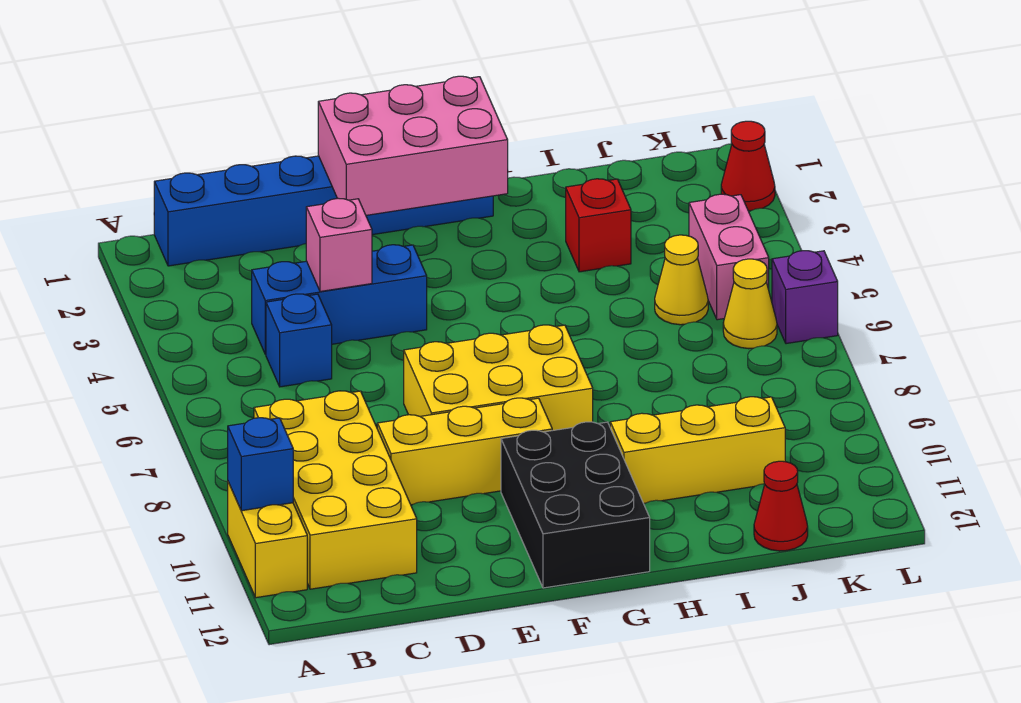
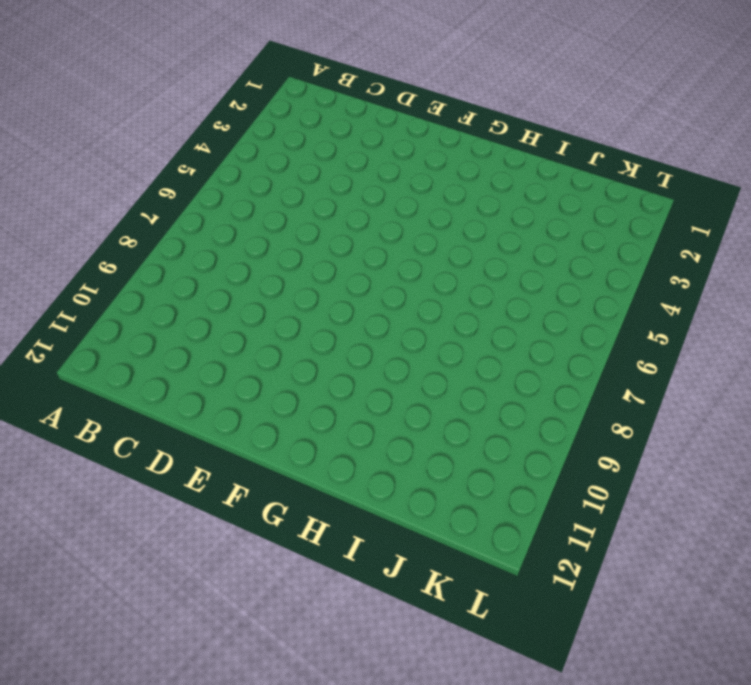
none -> yellow 1x2 brick [228,482,307,598]
none -> blue 1x6 brick [154,156,493,266]
none -> yellow 2x4 brick [254,391,417,589]

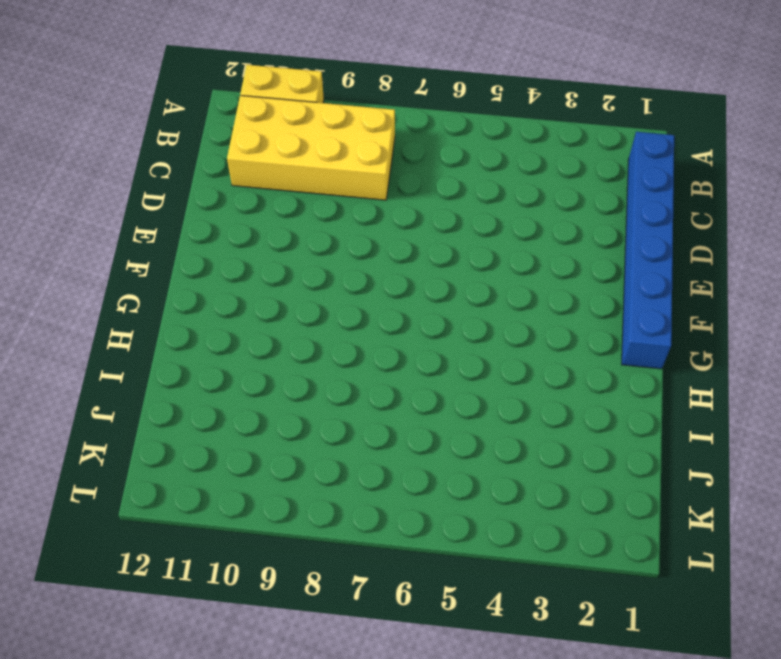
none -> blue 1x3 brick [252,245,427,355]
none -> blue 1x1 brick [266,294,332,387]
none -> yellow 1x3 brick [377,398,552,505]

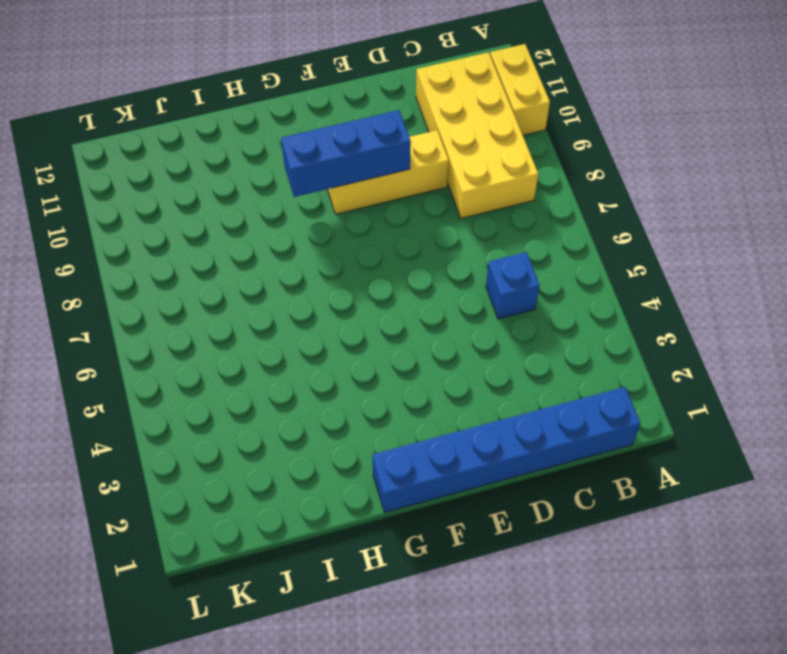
blue 1x3 brick [281,110,411,197] -> blue 1x3 brick moved to [252,245,427,355]
none -> yellow 2x3 brick [404,325,593,431]
none -> black 2x3 brick [501,422,650,588]
none -> yellow 1x3 brick [610,397,785,504]

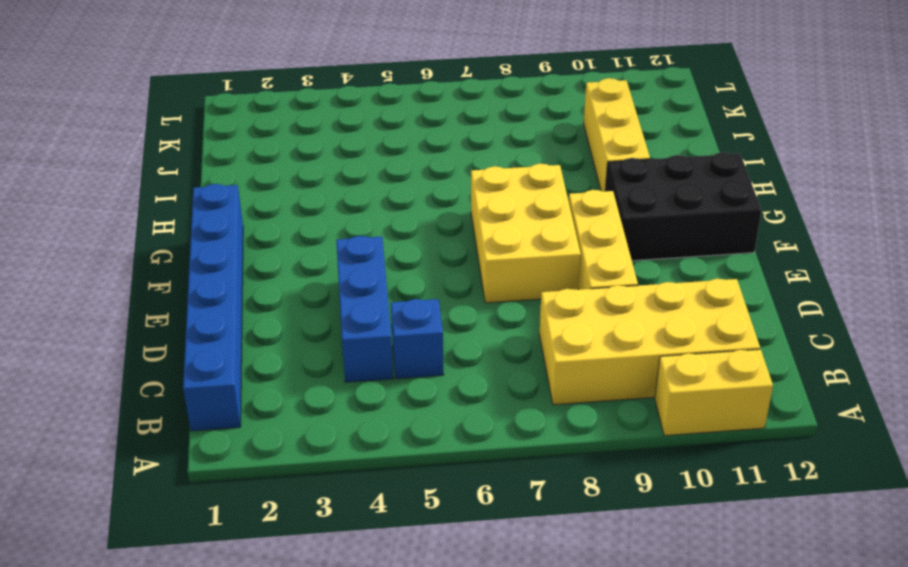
none -> red 1x1 brick [566,179,631,272]
none -> yellow 1x1 cone [655,235,708,325]
none -> red 1x1 cone [754,461,808,551]

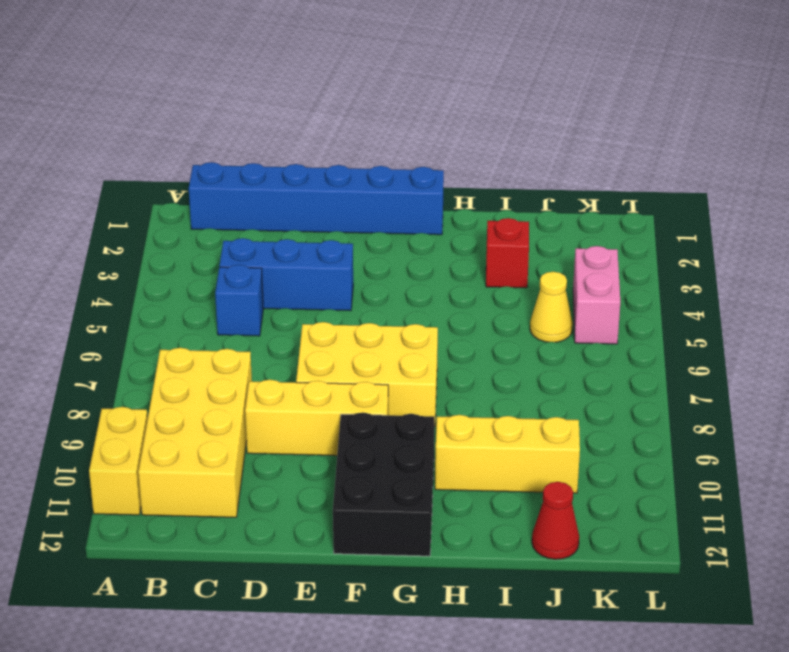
none -> yellow 1x1 cone [723,259,777,349]
none -> red 1x1 cone [721,121,775,211]
none -> purple 1x1 brick [772,251,838,344]

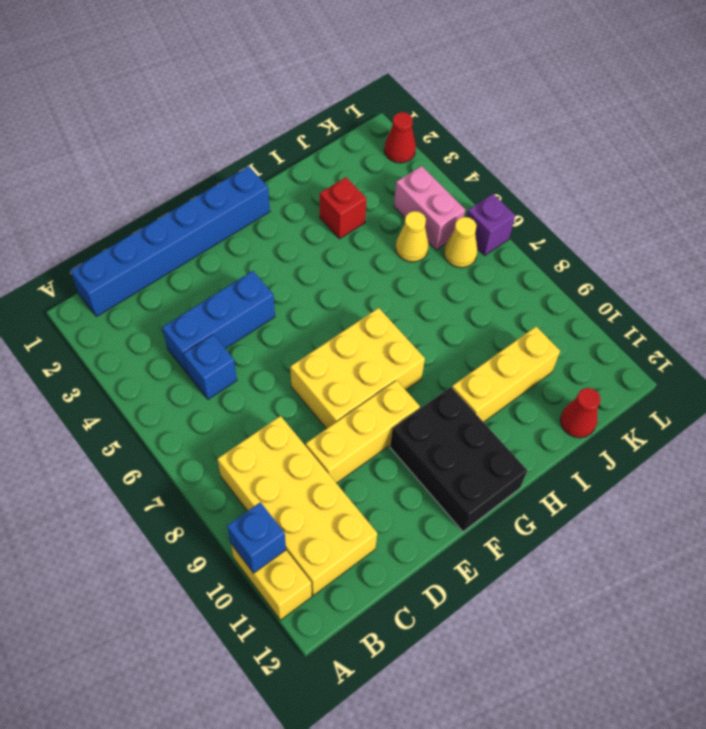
none -> pink 1x1 brick [306,198,372,292]
none -> pink 2x3 brick [318,76,508,215]

